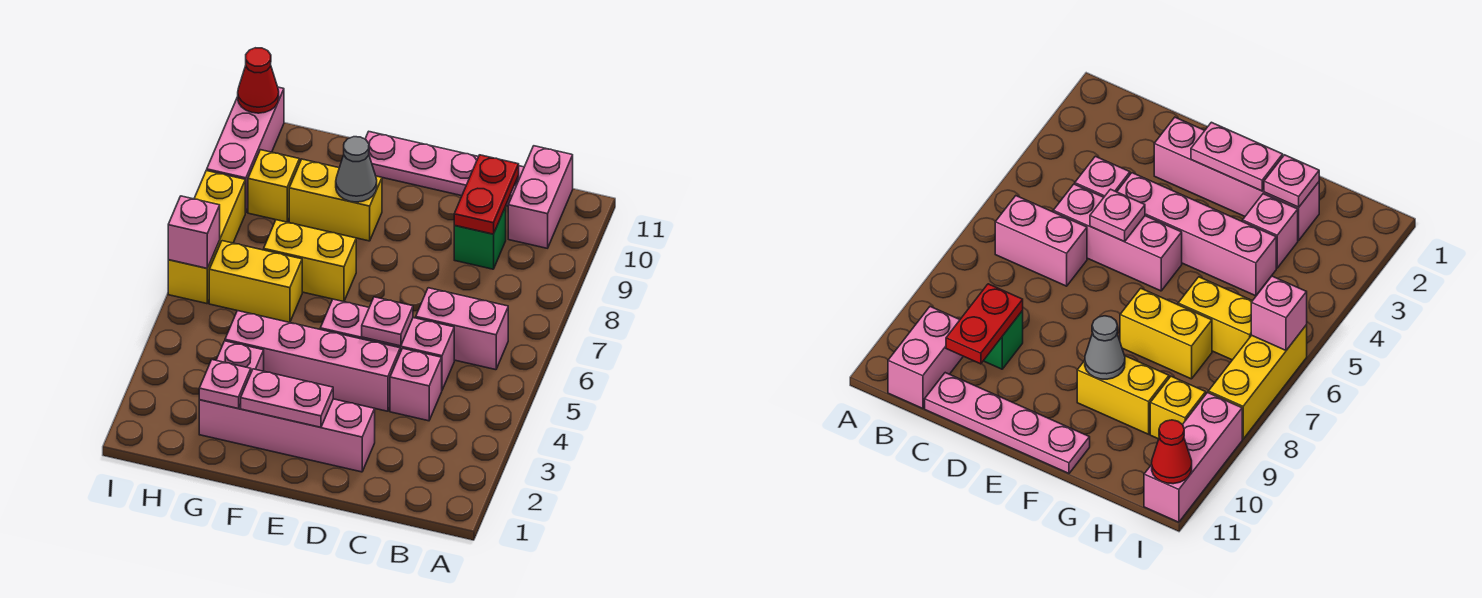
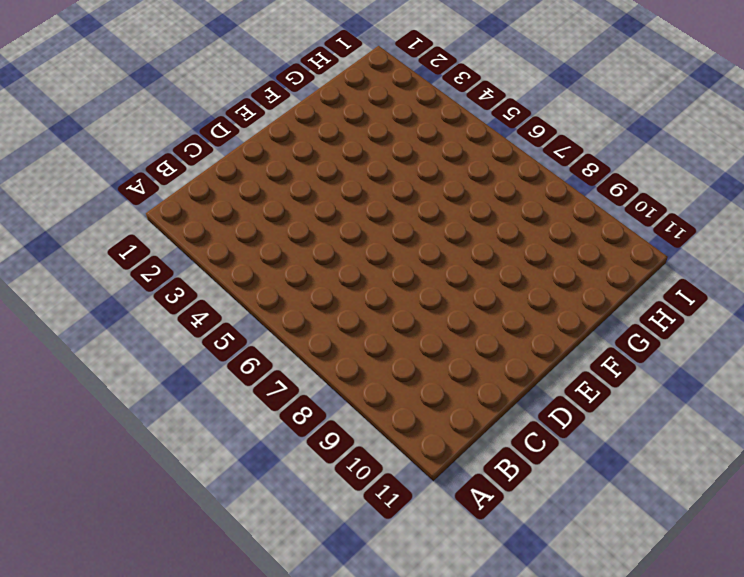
none -> pink 1x2 brick [416,288,508,370]
none -> pink 1x2 brick [508,146,573,248]
none -> pink 1x1 brick [390,348,442,421]

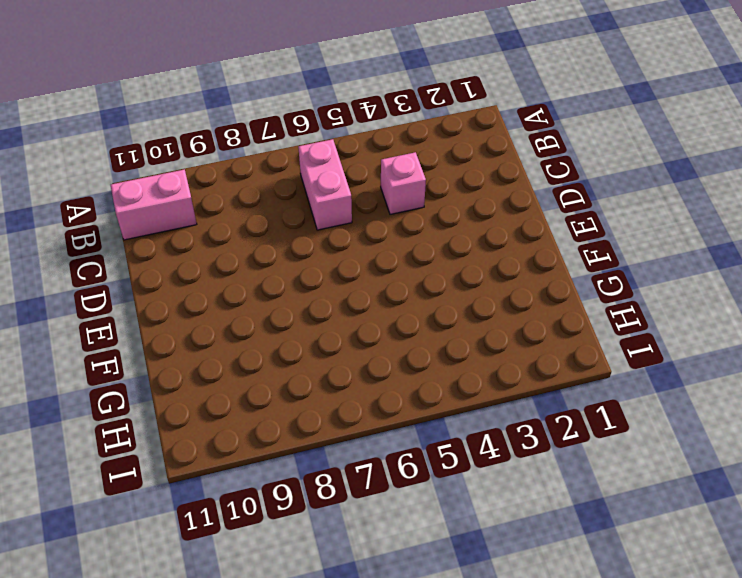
none -> pink 1x3 brick [320,299,454,390]
none -> green 1x1 brick [454,207,506,269]
none -> pink 1x4 plate [365,132,524,206]

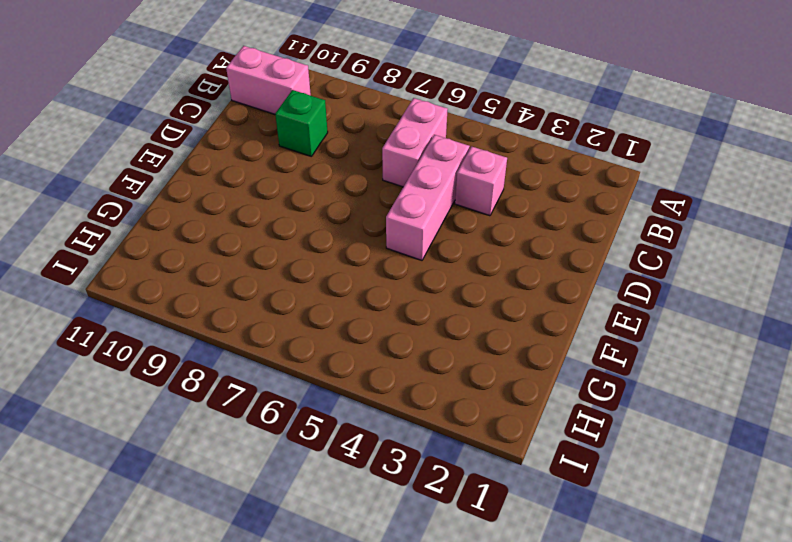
none -> pink 1x4 plate [365,132,524,206]
none -> pink 1x4 brick [199,399,375,472]
none -> pink 1x4 brick [225,311,400,411]

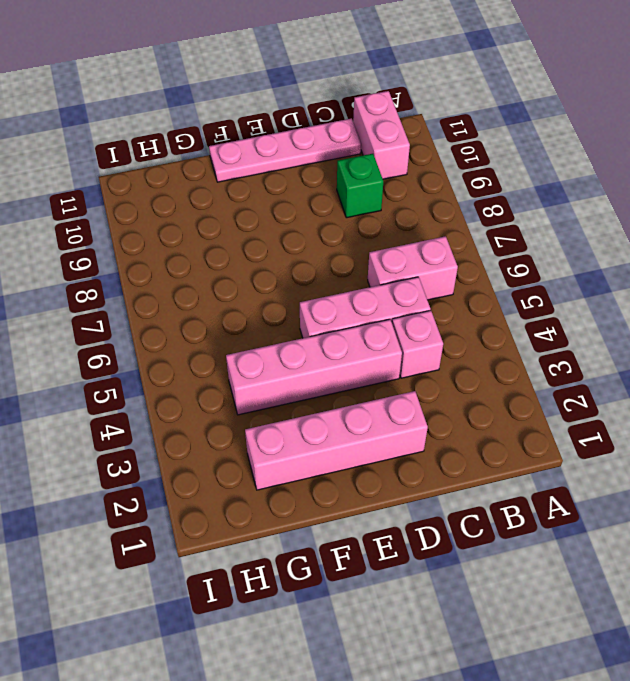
none -> yellow 1x2 brick [264,220,356,302]
none -> yellow 1x2 brick [289,159,382,241]
none -> pink 1x1 brick [216,341,264,372]

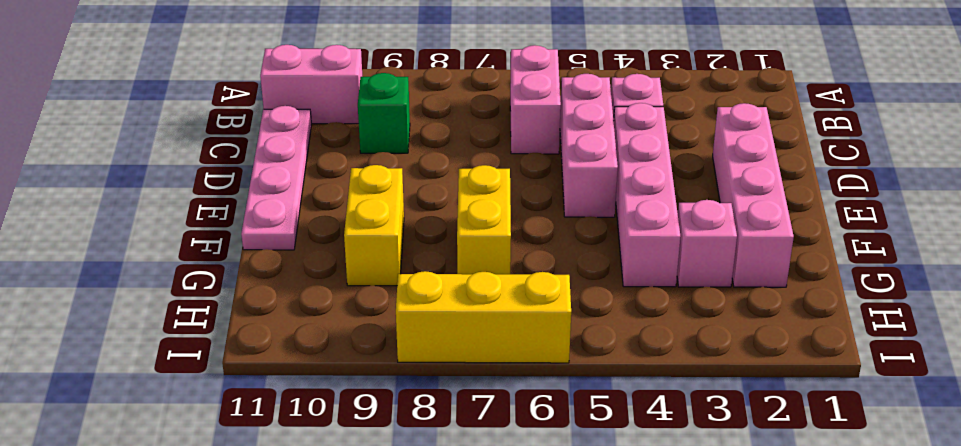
none -> yellow 1x2 brick [209,241,302,322]
none -> yellow 1x1 brick [248,150,300,222]
none -> pink 1x3 brick [207,87,284,213]

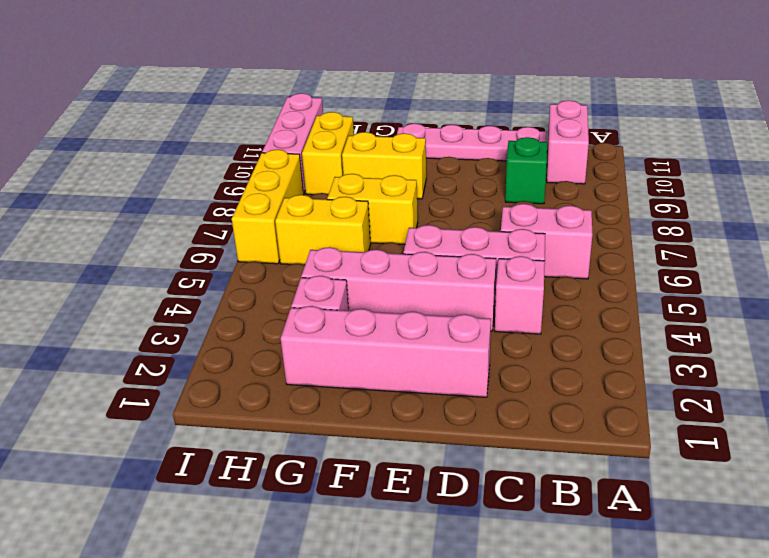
yellow 1x2 brick [302,112,354,195] -> yellow 1x1 brick [248,150,300,222]
none -> red 1x2 plate [454,155,519,234]
none -> pink 1x1 plate [362,297,413,346]
none -> pink 1x2 plate [241,369,333,427]

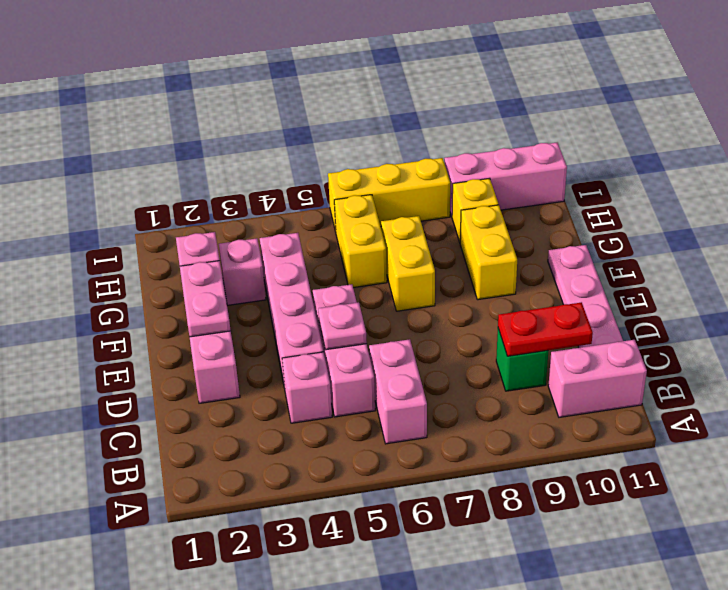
none -> grey 1x1 cone [336,137,377,202]
none -> pink 1x1 brick [168,196,220,268]
none -> red 1x1 cone [238,48,279,113]

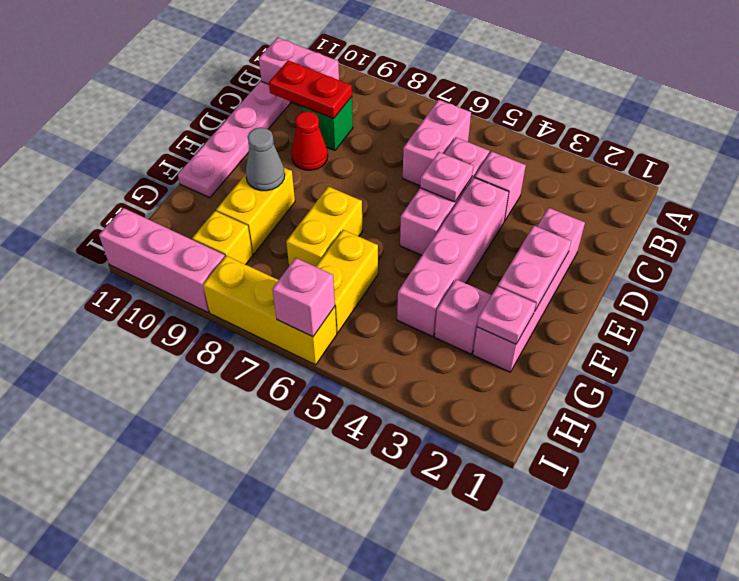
red 1x1 cone [292,111,328,170] -> red 1x1 cone moved to [238,48,279,113]

